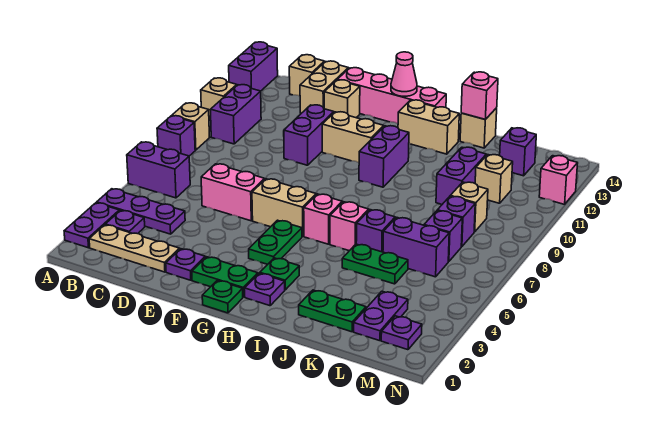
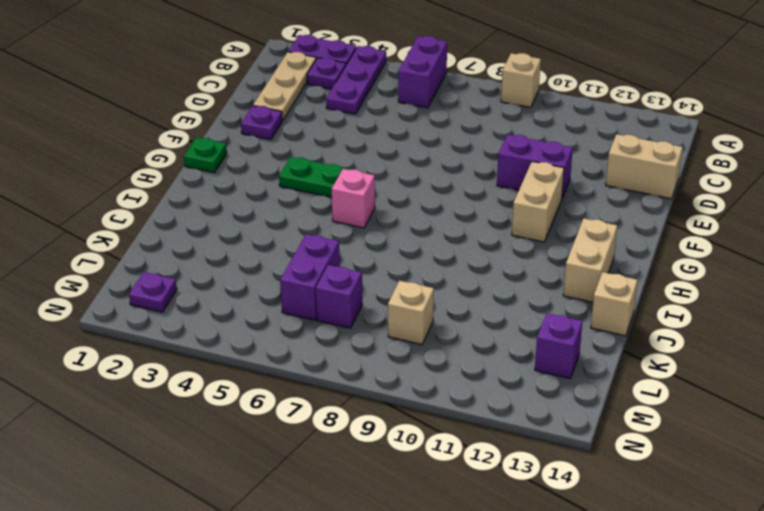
none -> purple 1x1 brick [157,116,195,156]
none -> tan 1x1 brick [201,78,237,120]
none -> purple 1x2 brick [229,42,278,91]
none -> purple 1x2 brick [210,85,261,144]

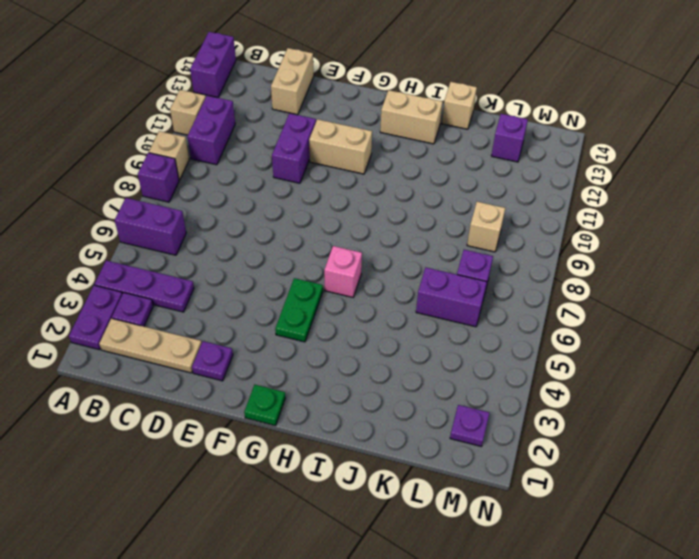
none -> tan 1x1 brick [289,55,324,96]
none -> pink 1x2 brick [201,164,265,221]
none -> tan 1x1 brick [324,80,360,118]
none -> pink 1x4 brick [338,68,446,124]

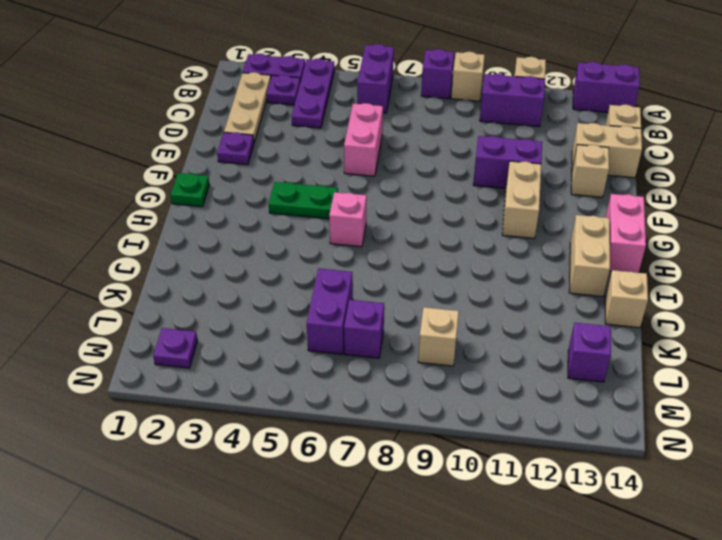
pink 1x2 brick [606,194,646,273] -> pink 1x4 brick [338,68,446,124]
none -> green 1x2 plate [192,257,258,297]
none -> tan 1x2 brick [252,179,316,236]
none -> purple 1x1 plate [245,273,285,306]
none -> green 1x1 plate [260,258,299,290]

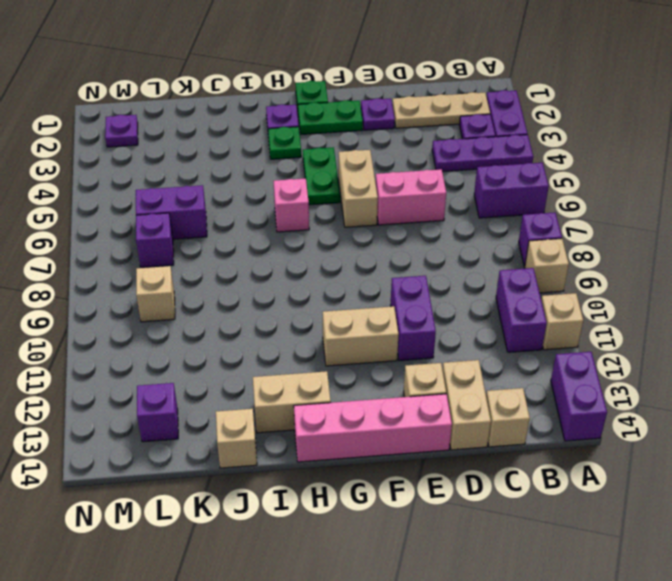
tan 1x2 brick [338,150,378,227] -> tan 1x2 brick turned to [252,179,316,236]
none -> purple 1x2 brick [359,126,409,187]
none -> pink 1x1 brick [330,202,369,251]
none -> green 1x2 plate [299,290,366,332]
none -> green 1x2 plate [342,244,408,284]

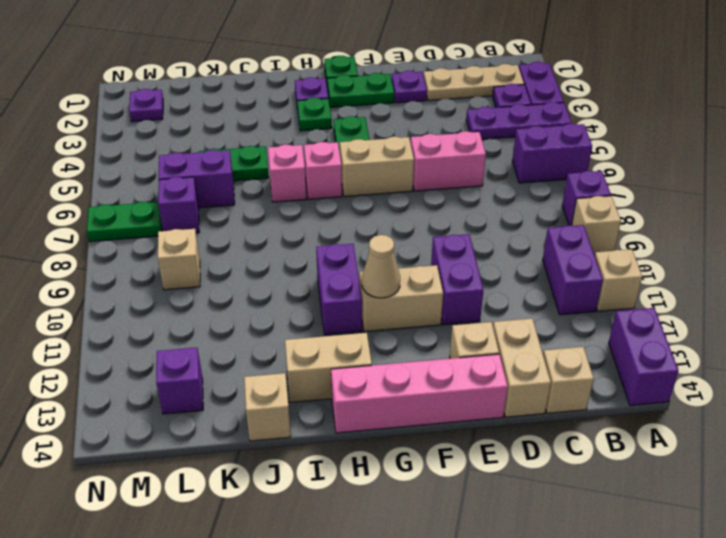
tan 1x1 cone [362,235,400,298] -> none
green 1x2 plate [87,202,162,242] -> green 1x2 plate moved to [299,290,366,332]
none -> purple 1x1 brick [356,210,395,252]
none -> purple 1x2 brick [436,147,486,204]
none -> purple 1x2 plate [354,291,408,341]
none -> purple 1x1 brick [437,196,475,247]

